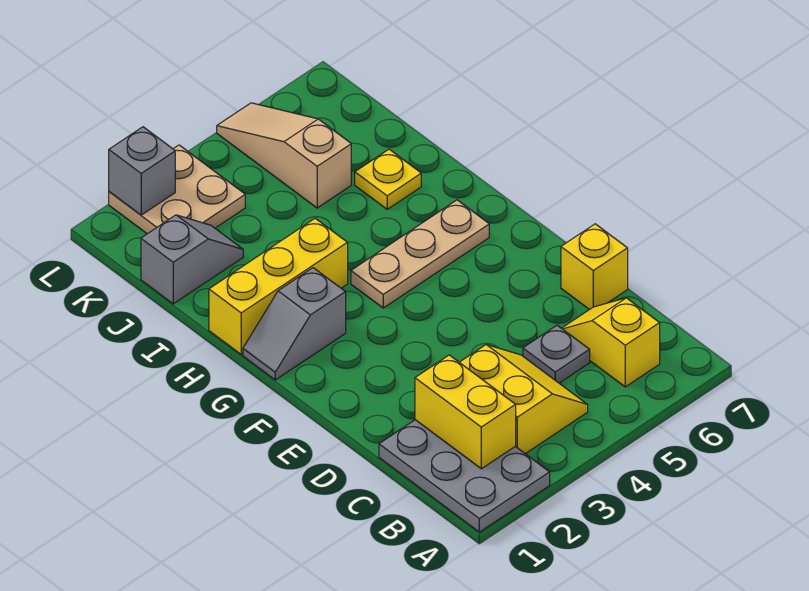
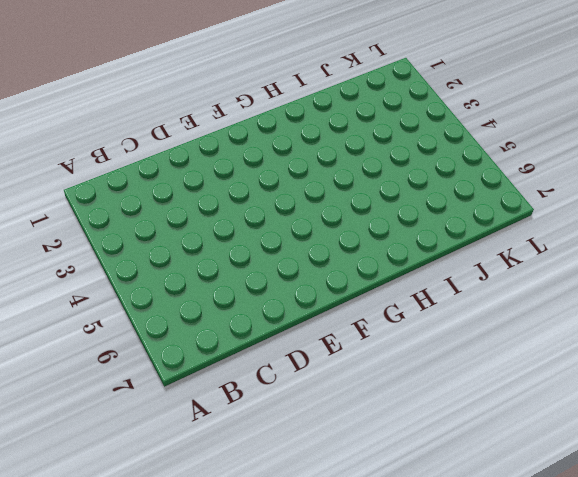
none -> grey 2x3 plate [379,420,550,532]
none -> yellow 2x2 slope [459,345,588,454]
none -> yellow 1x2 slope [562,298,660,387]

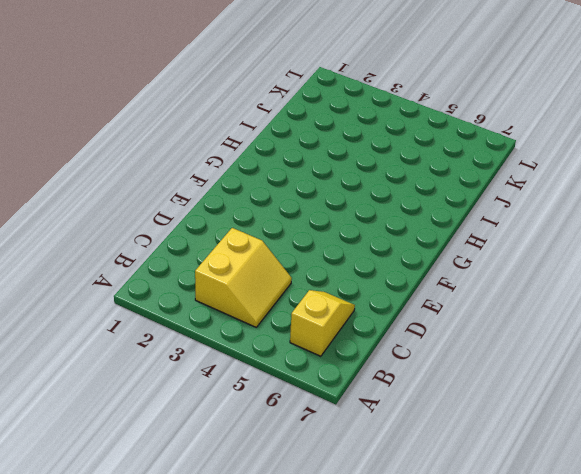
none -> grey 2x3 plate [379,420,550,532]
none -> grey 1x1 plate [523,325,590,383]
none -> yellow 1x1 brick [561,224,628,310]

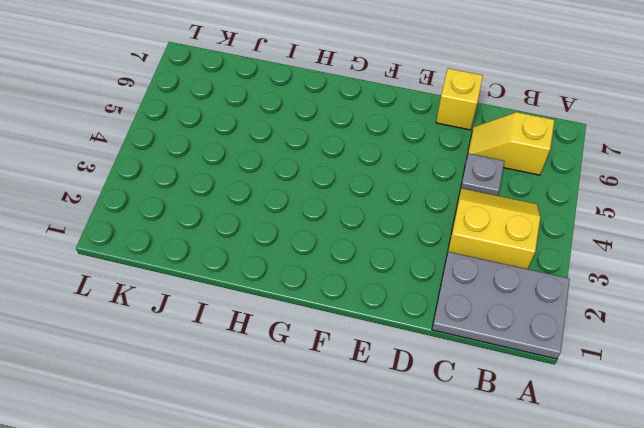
none -> grey 1x2 slope [243,268,346,380]
none -> tan 1x3 plate [351,200,489,308]
none -> yellow 1x3 brick [209,218,348,354]

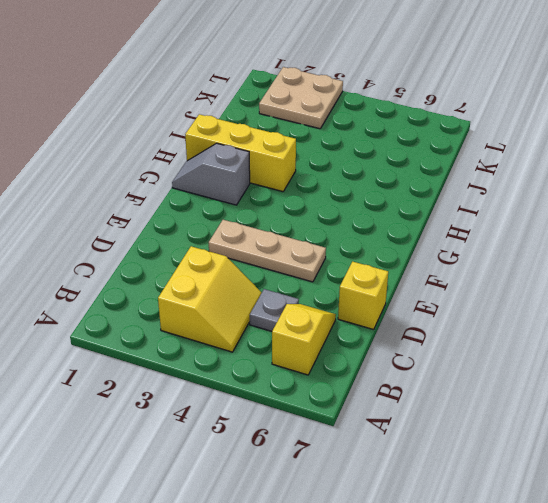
tan 1x3 plate [209,220,326,282] -> tan 1x3 plate moved to [351,200,489,308]
none -> grey 2x3 plate [379,420,550,532]
none -> yellow 1x1 plate [355,149,421,209]
none -> grey 1x2 slope [141,215,243,304]

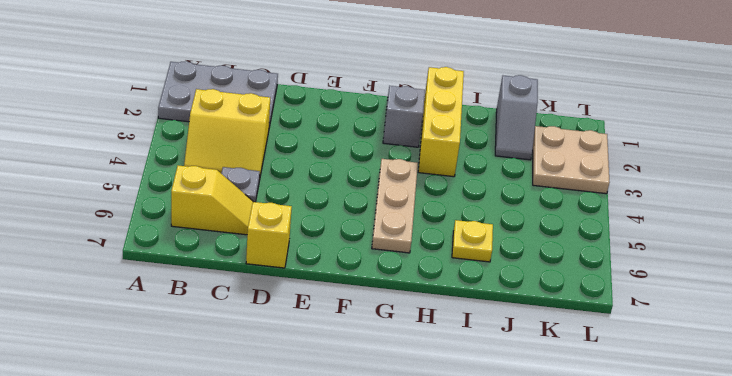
none -> tan 1x3 slope [217,103,351,208]
none -> yellow 1x2 brick [415,355,516,469]
none -> grey 1x1 brick [109,127,175,215]

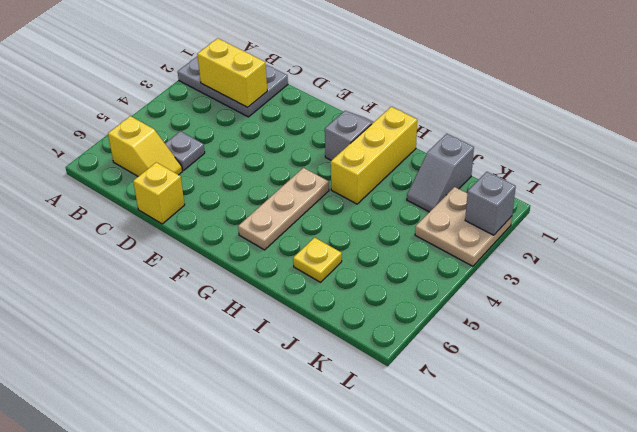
none -> yellow 2x2 slope [459,345,588,454]
none -> tan 1x3 slope [217,103,351,208]

